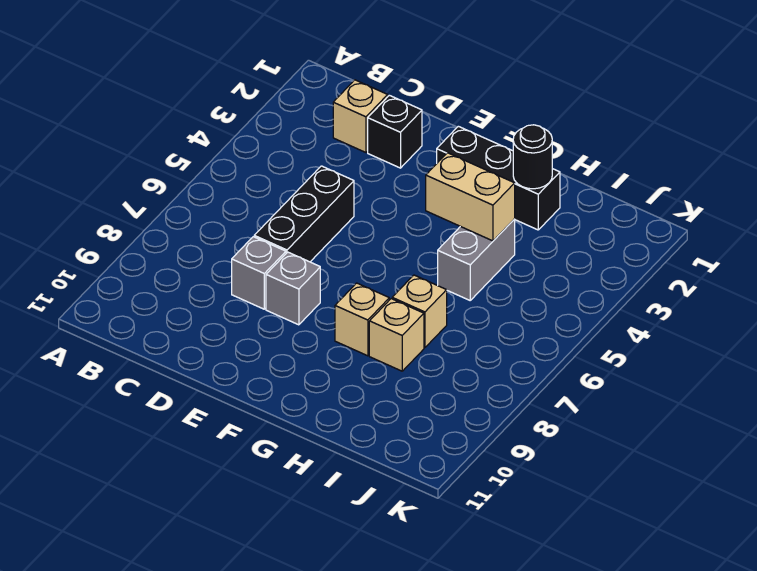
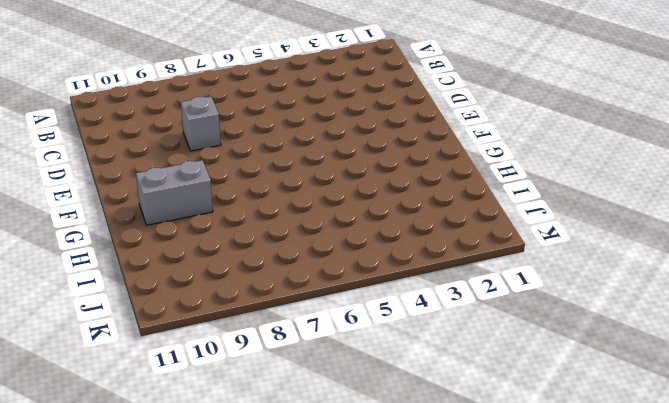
grey 1x2 brick [136,160,213,225] -> grey 1x2 brick moved to [438,219,515,300]
none -> tan 1x1 brick [333,80,388,152]
none -> black 1x1 brick [368,95,422,168]
none -> black 1x3 brick [254,166,354,262]

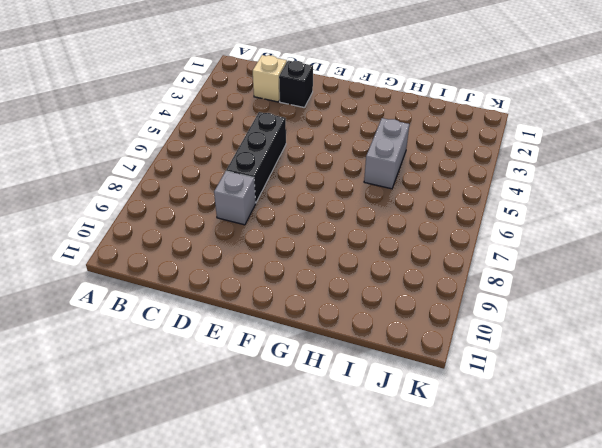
none -> grey 1x1 brick [266,252,320,325]
none -> black 1x3 brick [437,126,560,230]
none -> tan 1x1 brick [335,283,389,356]

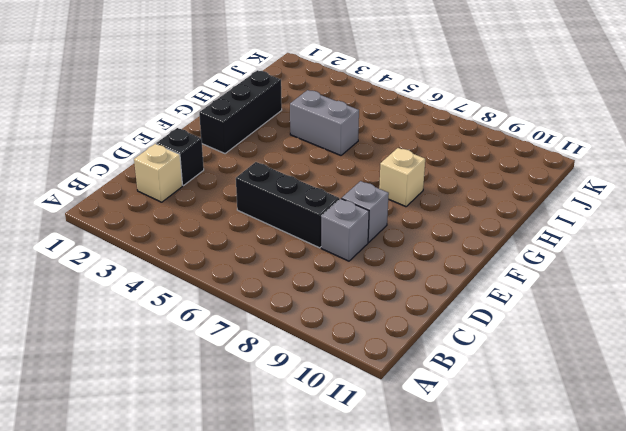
none -> tan 1x1 brick [392,275,447,348]
none -> tan 1x1 brick [369,299,424,371]
none -> tan 1x2 brick [426,153,515,241]

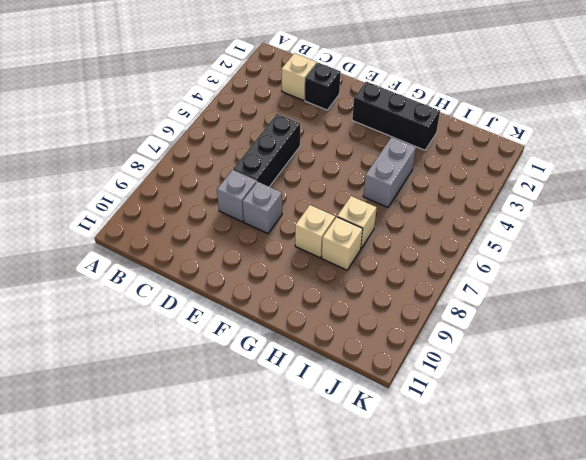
none -> tan 1x2 brick [426,153,515,241]
none -> black 1x1 round brick [513,125,552,189]

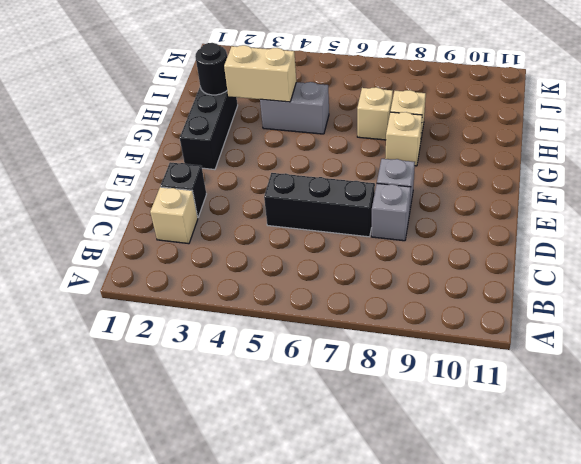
tan 1x2 brick [224,45,296,102] -> tan 1x2 brick turned to [426,153,515,241]

